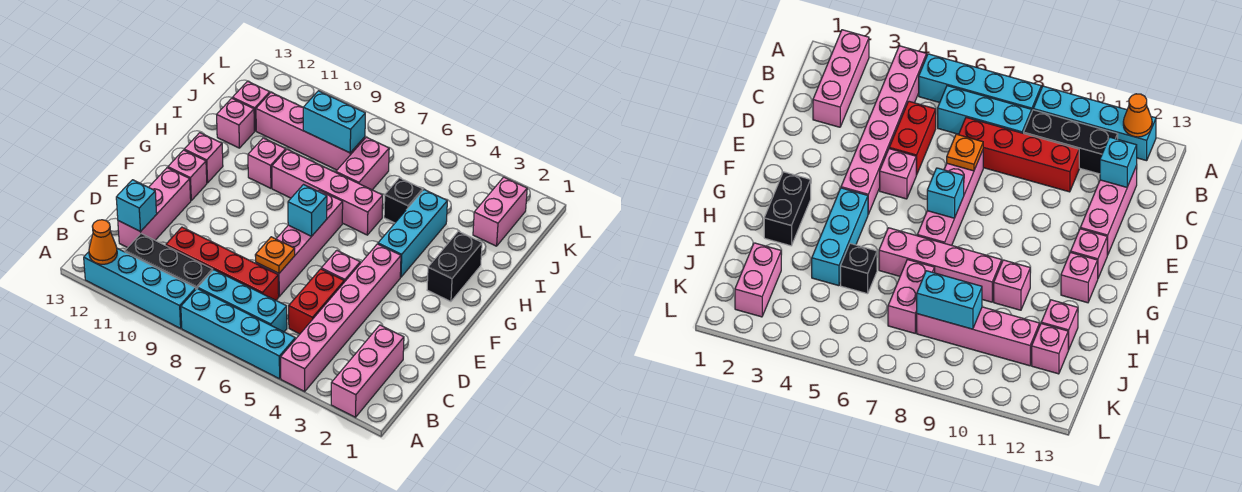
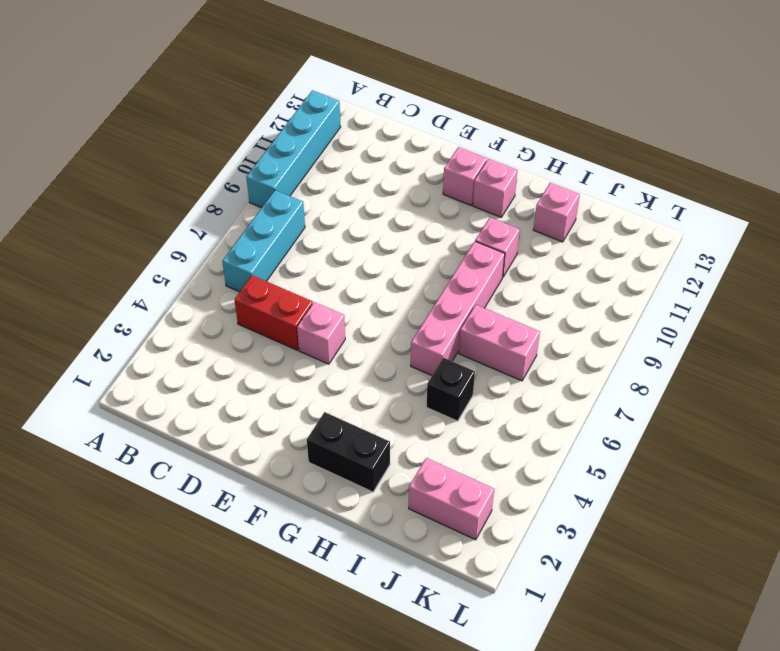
none -> pink 1x3 brick [331,325,404,417]
none -> pink 1x6 brick [281,244,401,391]
none -> cyan 1x4 brick [181,288,295,379]

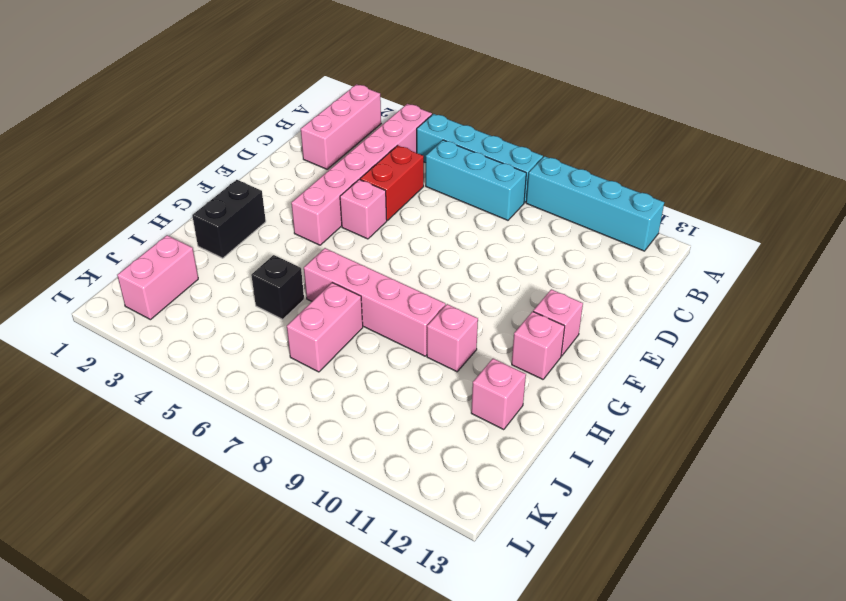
none -> black 1x3 brick [125,234,213,289]
none -> red 1x4 brick [166,227,279,300]
none -> pink 1x3 brick [118,168,191,248]

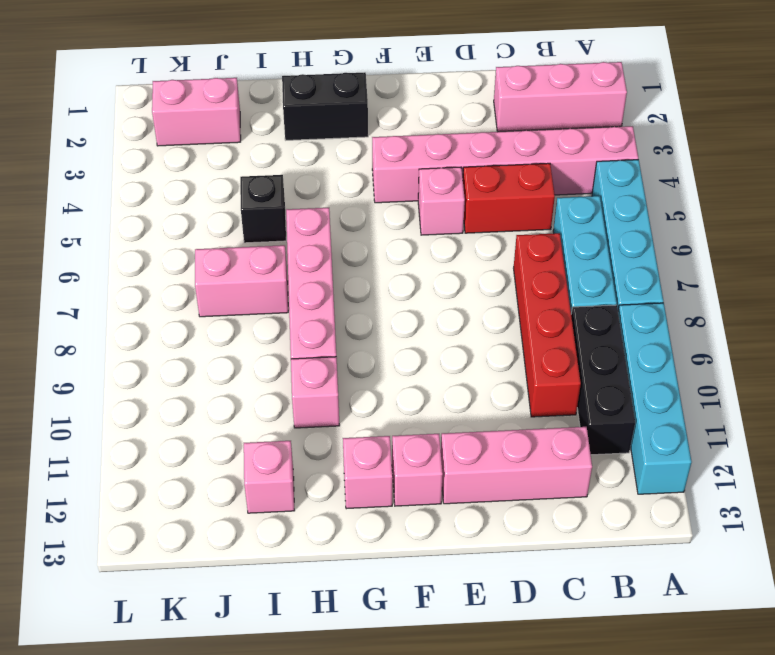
none -> pink 1x4 brick [256,190,343,296]
none -> cyan 1x3 brick [378,190,447,277]
none -> pink 1x4 brick [256,93,365,170]

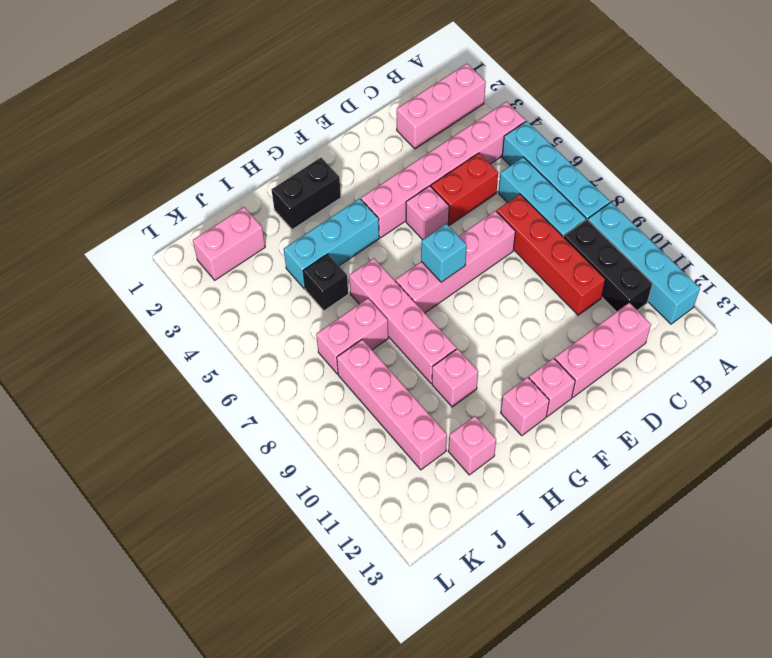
none -> pink 1x1 brick [232,81,270,131]
none -> orange 1x1 cone [89,220,117,264]
none -> cyan 1x1 brick [116,180,157,232]

